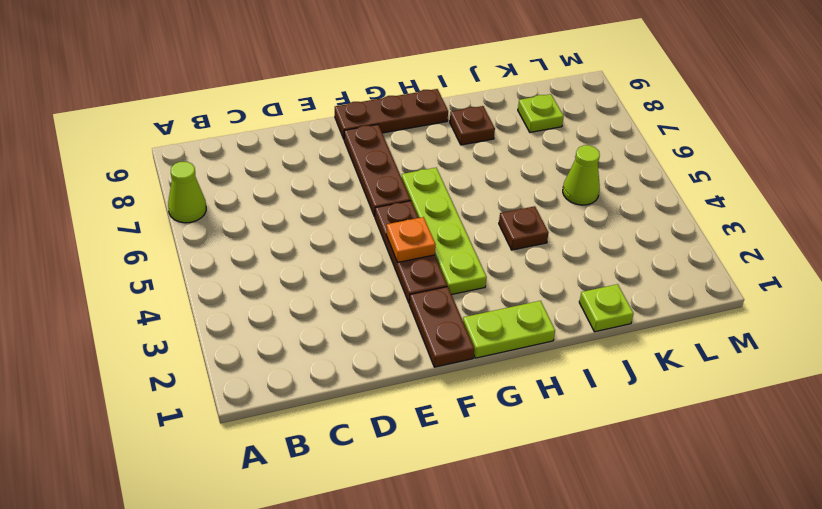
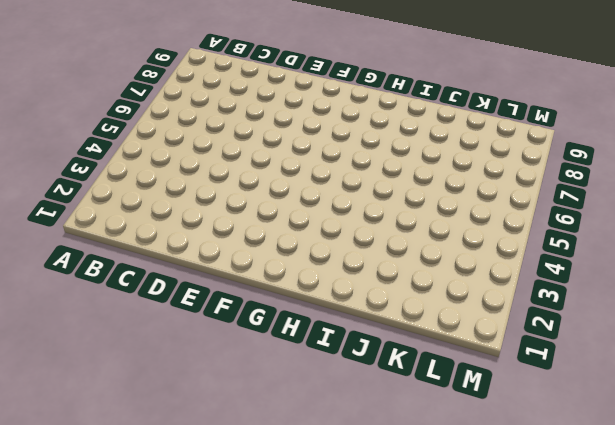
none -> lime 1x1 cone [168,162,206,223]
none -> brown 1x2 plate [409,287,474,367]
none -> brown 1x3 plate [375,201,447,303]

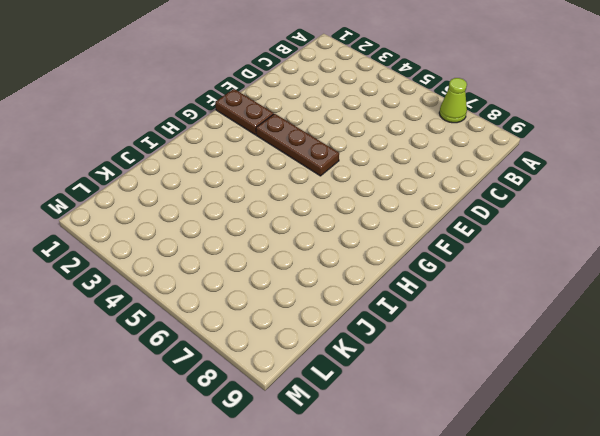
none -> brown 1x3 plate [344,124,411,217]
none -> brown 1x3 plate [335,89,448,139]
none -> lime 1x2 plate [463,301,555,358]

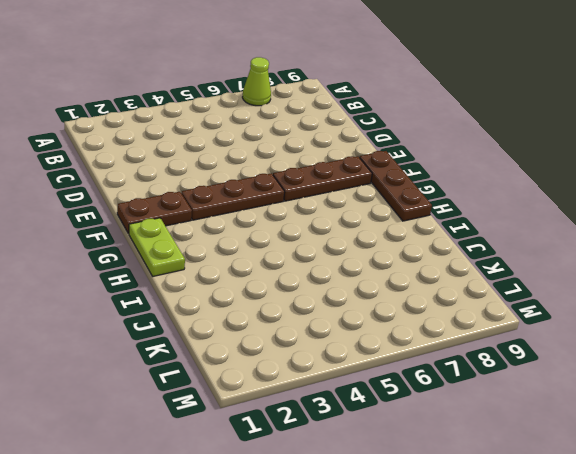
none -> lime 1x4 plate [401,168,487,294]
none -> brown 1x1 plate [499,206,549,250]
none -> brown 1x1 plate [450,106,495,145]

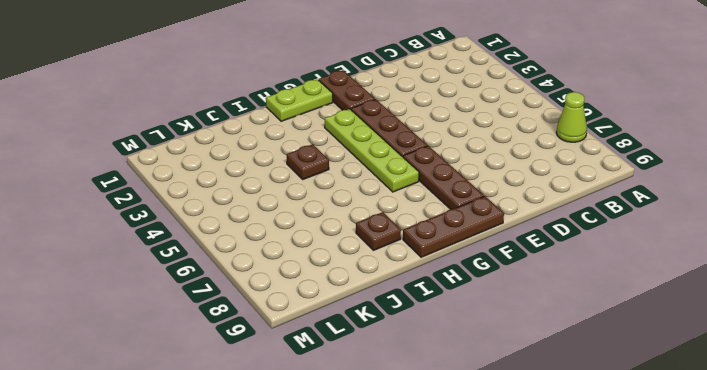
none -> lime 1x1 plate [579,284,634,332]
none -> lime 1x1 cone [563,145,600,205]
none -> lime 1x1 plate [518,94,564,132]

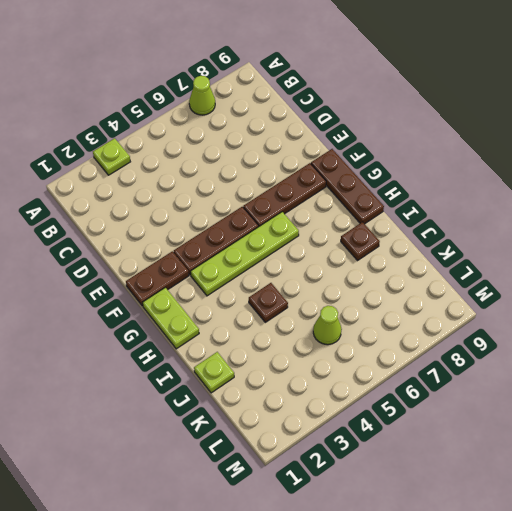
lime 1x1 plate [93,138,130,175] -> lime 1x1 plate moved to [518,94,564,132]
none -> orange 1x1 plate [386,217,436,263]

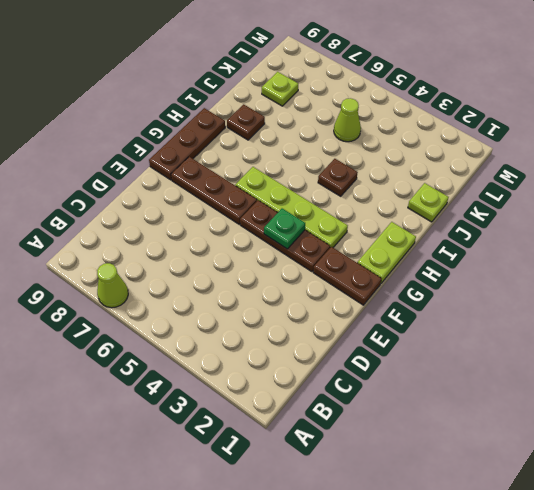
green 1x1 plate [264,209,305,249] -> orange 1x1 plate [386,217,436,263]

